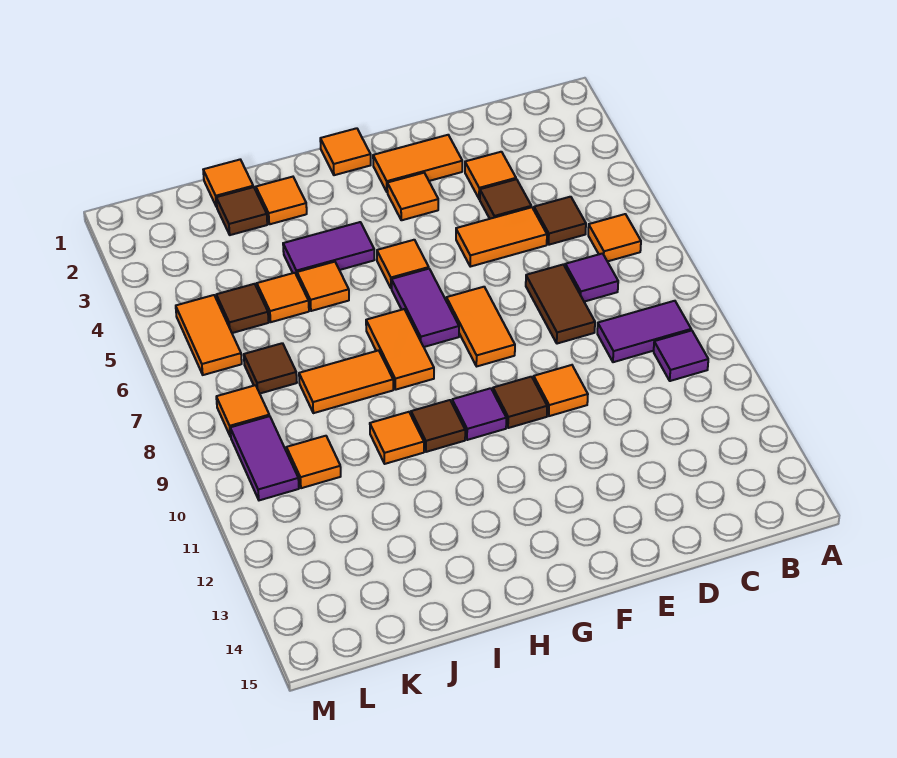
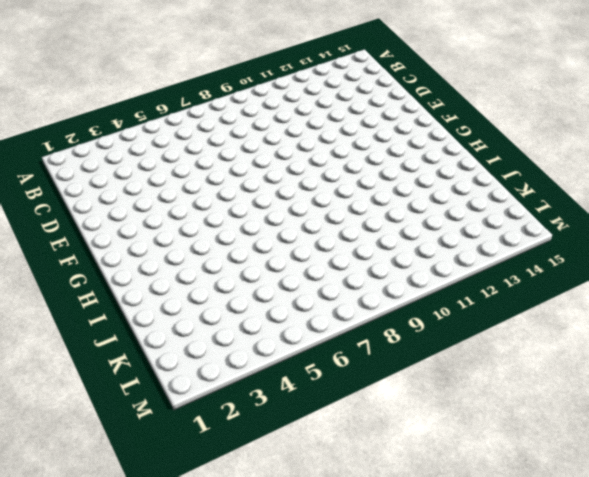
none -> orange 1x1 tile [588,214,641,261]
none -> purple 1x2 tile [597,301,691,362]
none -> purple 1x1 tile [654,331,708,381]
none -> brown 1x1 tile [534,197,586,245]

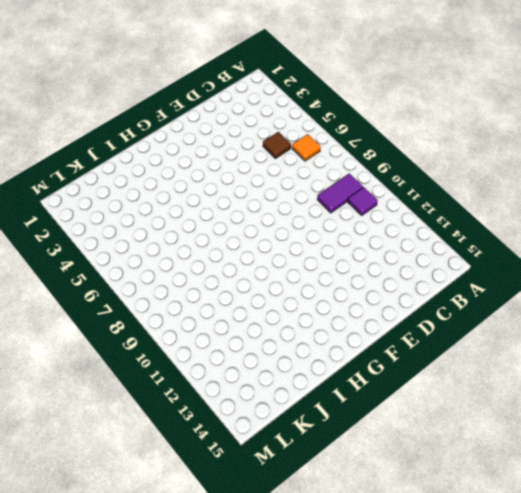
none -> purple 1x1 tile [565,253,618,302]
none -> orange 1x1 tile [465,152,516,199]
none -> brown 1x1 tile [480,179,531,219]
none -> orange 1x2 tile [456,207,547,267]

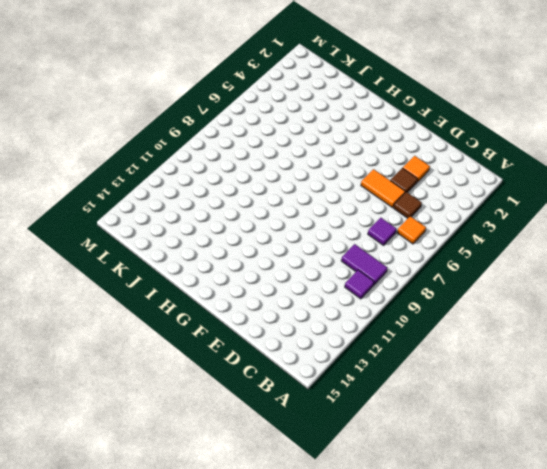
none -> brown 1x2 tile [526,265,595,344]
none -> orange 1x2 tile [373,135,462,192]
none -> orange 1x1 tile [534,365,588,416]
none -> orange 1x1 tile [387,173,438,220]

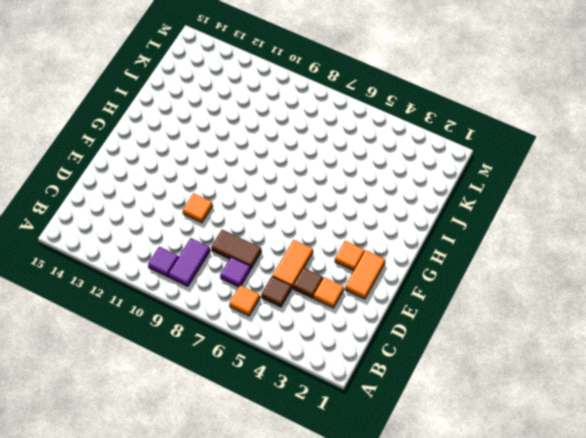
none -> orange 1x2 tile [446,287,515,366]
none -> brown 1x1 tile [493,377,547,428]
none -> orange 1x1 tile [320,128,371,175]
none -> orange 1x1 tile [377,240,429,289]

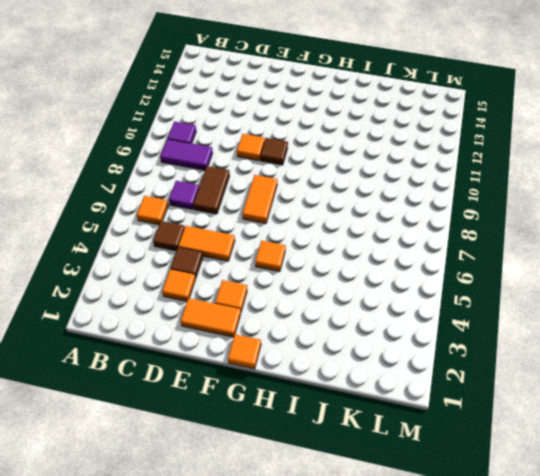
none -> purple 1x2 tile [392,269,459,347]
none -> purple 1x1 tile [452,388,506,440]
none -> purple 1x2 tile [283,222,375,275]
none -> orange 1x2 tile [366,309,434,390]

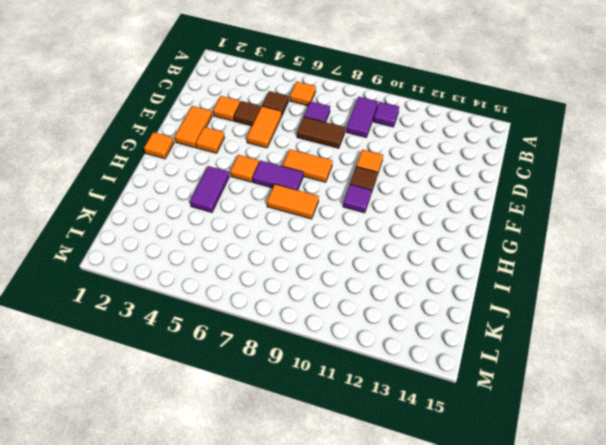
none -> brown 1x1 tile [411,400,465,452]
none -> orange 1x1 tile [256,177,307,224]
none -> orange 1x1 tile [297,262,349,311]
none -> orange 1x2 tile [299,350,393,413]

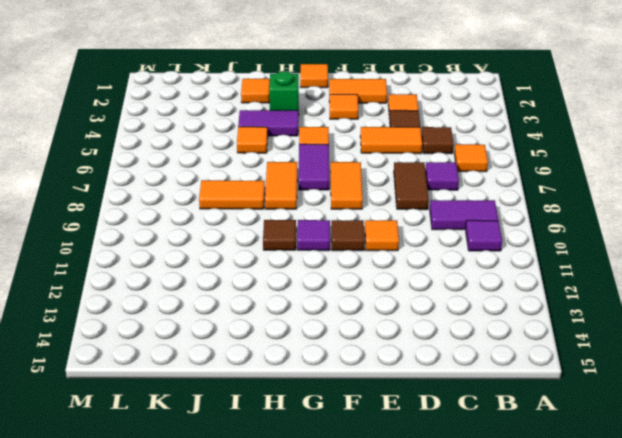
green 1x1 brick [269,71,299,115] -> none
none -> orange 1x1 tile [370,412,424,464]
none -> orange 1x1 tile [203,160,253,207]
none -> brown 1x1 tile [216,187,267,235]
none -> orange 1x1 tile [257,273,309,322]

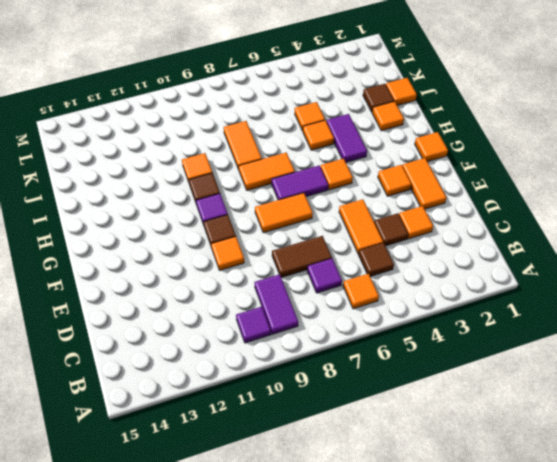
none -> brown 1x1 tile [216,284,269,333]
none -> brown 1x1 tile [244,343,297,393]
none -> orange 1x1 tile [287,436,341,488]
none -> orange 1x2 tile [176,295,242,375]

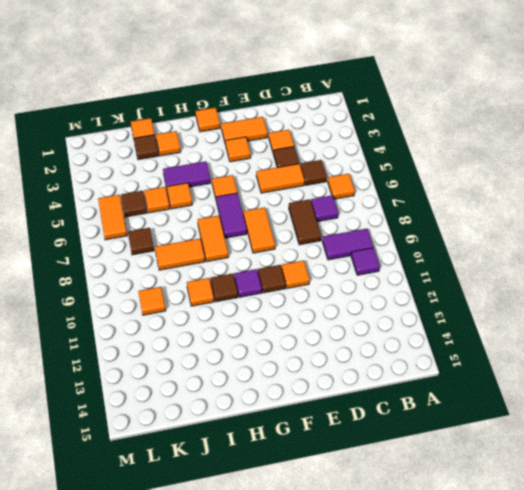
none -> orange 1x1 tile [216,385,269,437]
none -> purple 1x2 tile [230,416,299,500]

